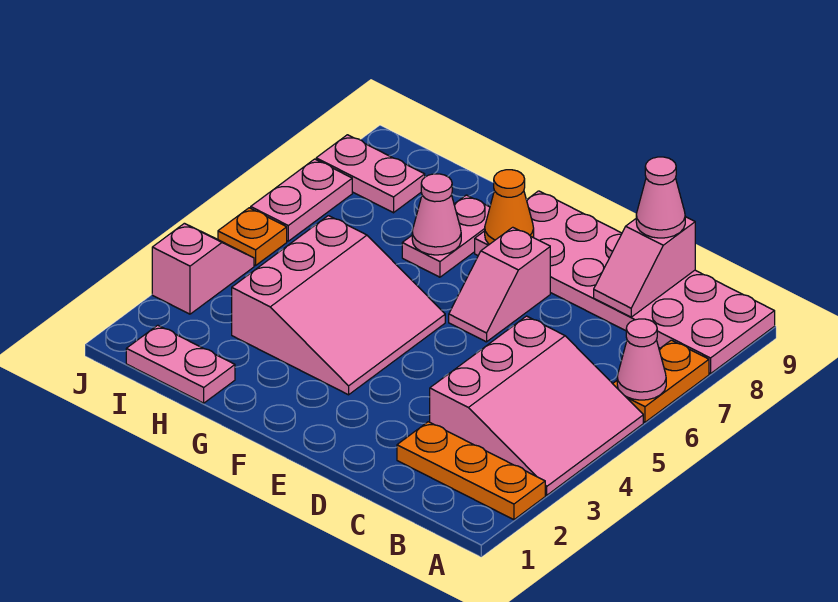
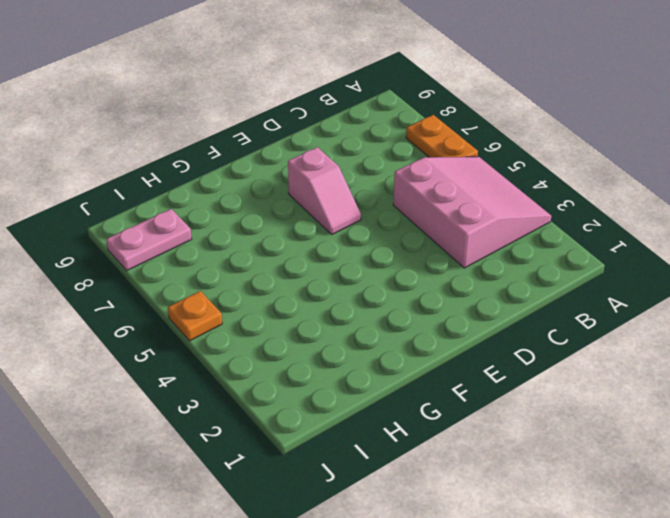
none -> orange 1x3 plate [397,422,545,520]
none -> pink 2x6 plate [475,191,775,374]
none -> pink 3x3 slope [232,216,445,395]

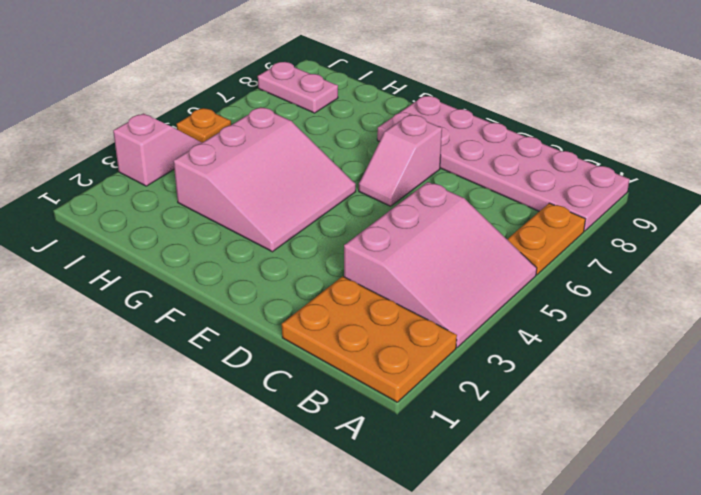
orange 2x3 plate [282,276,457,402] -> orange 1x3 plate [397,422,545,520]
none -> pink 1x2 plate [402,195,490,277]
none -> pink 1x2 plate [126,325,235,403]
none -> pink 1x2 plate [251,159,352,241]

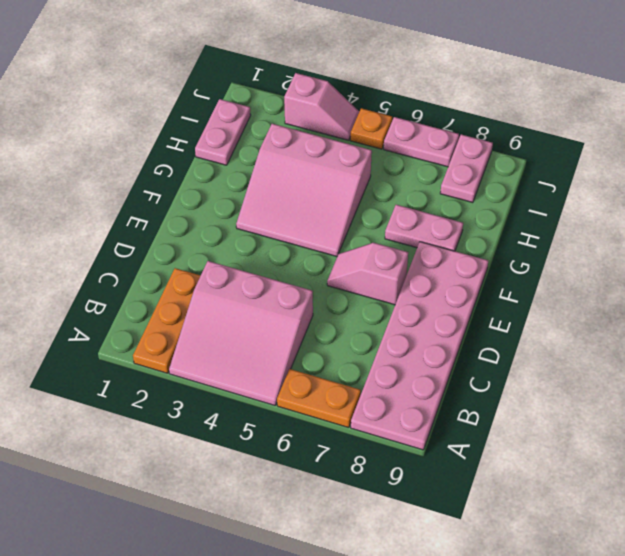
none -> pink 1x1 cone [617,319,666,400]
none -> pink 1x2 slope [594,217,695,317]
none -> orange 1x1 cone [485,170,534,244]

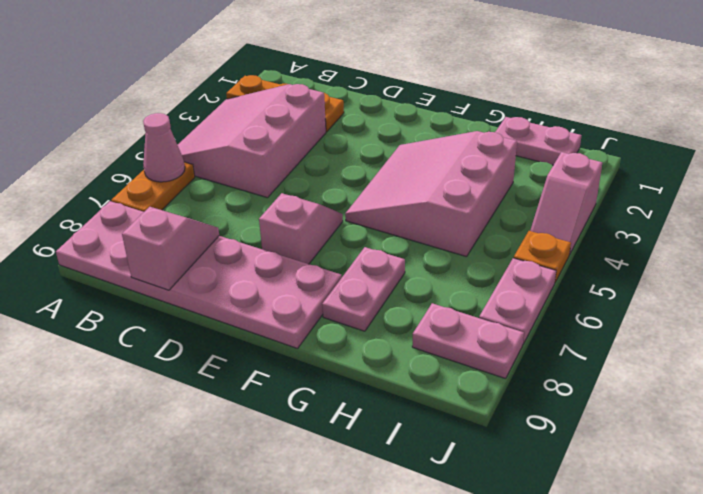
none -> orange 1x1 cone [485,170,534,244]
none -> pink 1x1 cone [412,174,461,255]
none -> pink 1x1 cone [636,157,685,238]

